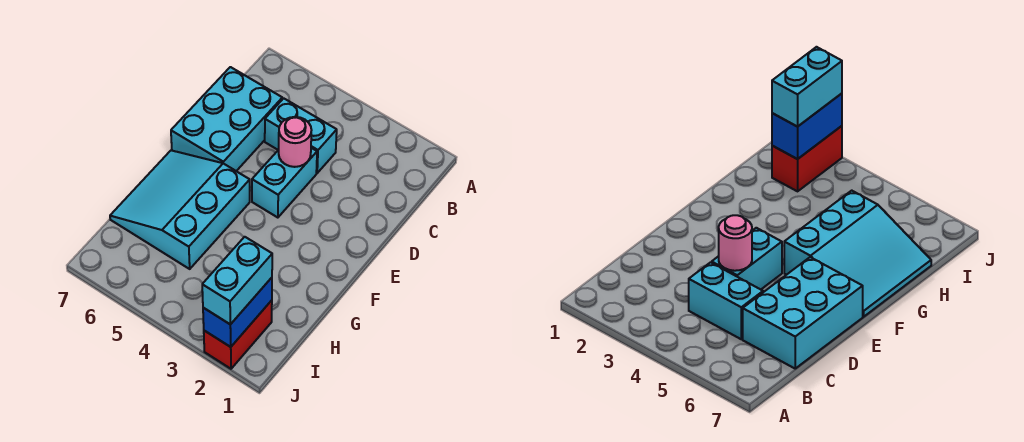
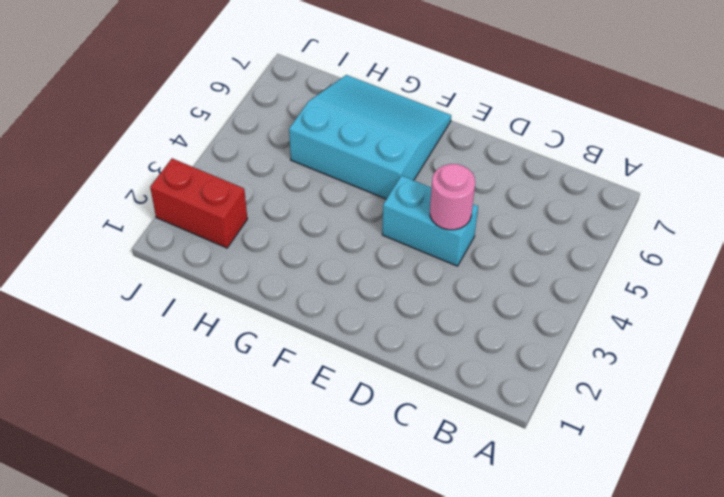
none -> cyan 1x2 brick [265,98,337,173]
none -> cyan 2x3 brick [171,67,282,171]

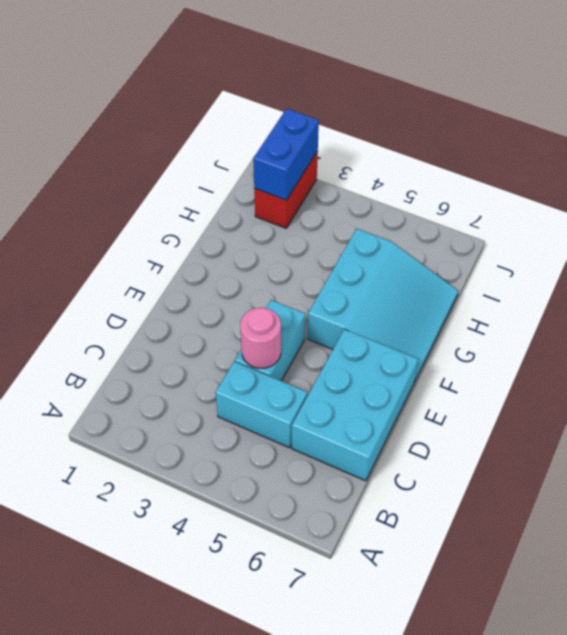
none -> cyan 1x2 brick [202,237,272,324]

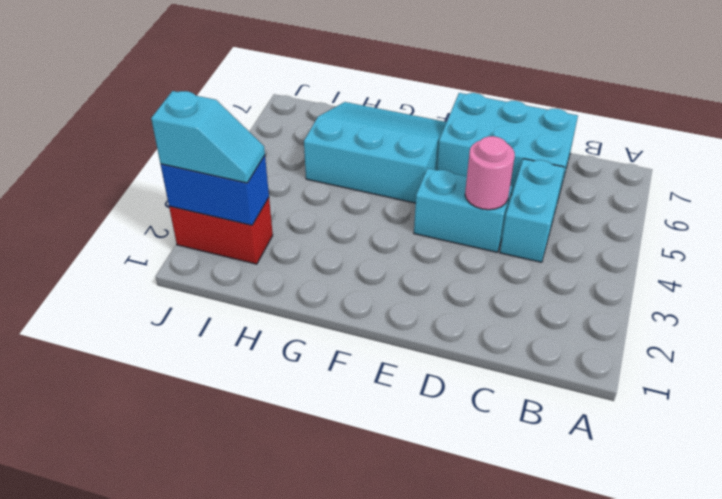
cyan 1x2 slope [151,91,265,183] -> cyan 1x2 brick [202,237,272,324]

